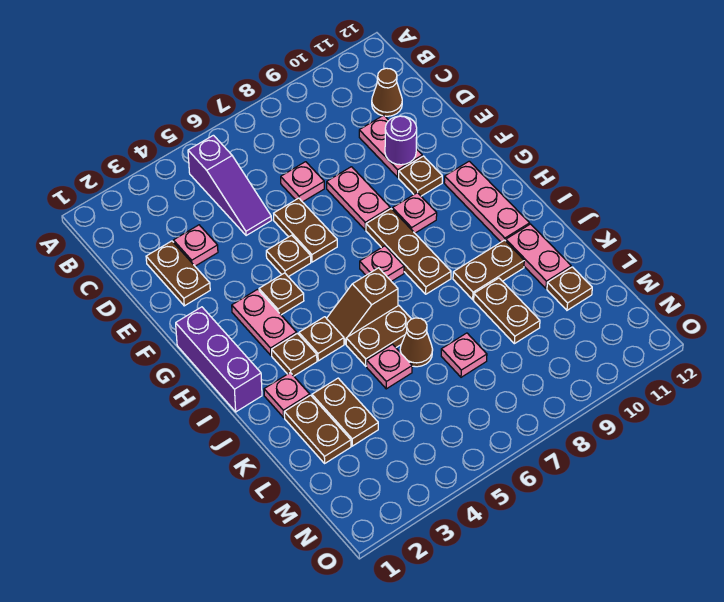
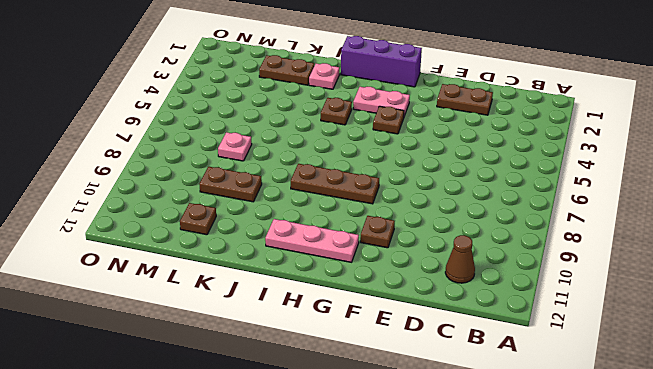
none -> purple 1x3 slope [188,135,272,236]
none -> pink 1x1 plate [173,225,218,266]
none -> pink 1x1 plate [281,162,324,202]
none -> pink 1x2 plate [359,115,422,177]

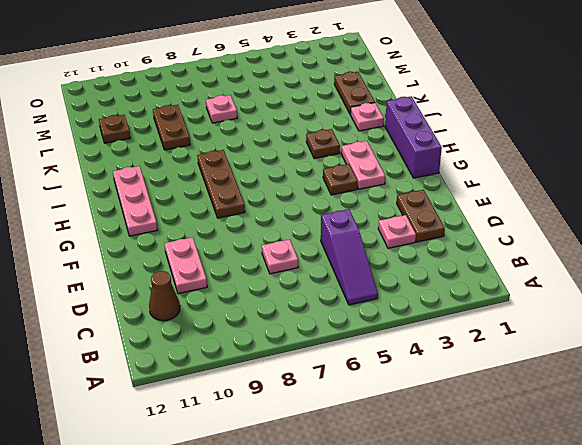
purple 1x3 slope [321,209,378,305] -> purple 1x3 slope turned to [188,135,272,236]
none -> brown 1x2 plate [274,198,337,262]
none -> pink 1x2 plate [327,167,390,230]
none -> brown 1x1 plate [266,235,311,277]
none -> brown 1x1 plate [399,156,442,196]

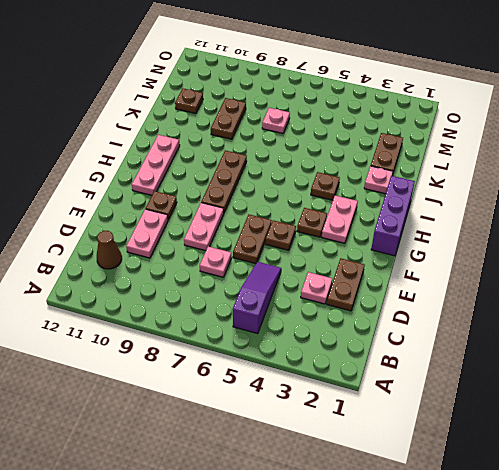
none -> pink 1x1 plate [392,193,437,233]
none -> pink 1x1 plate [360,246,404,281]
none -> brown 1x1 plate [272,333,317,376]
none -> brown 1x2 slope [327,268,398,344]

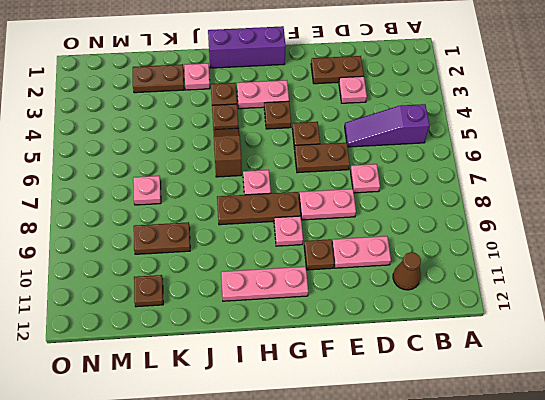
none -> brown 1x2 plate [346,306,411,366]
none -> brown 1x2 plate [453,240,524,300]
none -> pink 1x2 plate [506,224,571,289]
none -> brown 1x2 plate [312,378,378,446]

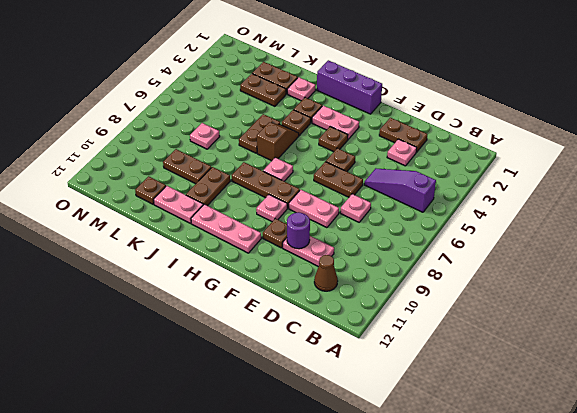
none -> pink 1x1 plate [367,344,412,389]
none -> brown 1x1 cone [400,318,433,367]

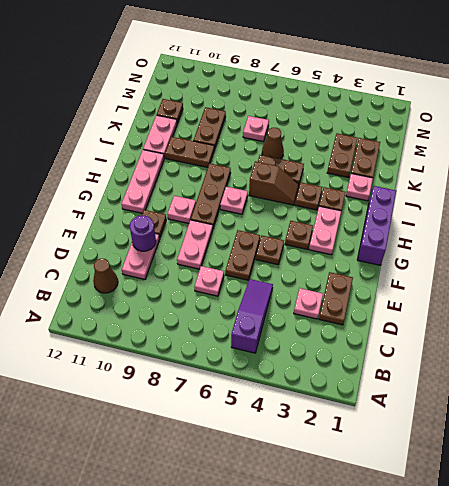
none -> pink 1x1 plate [367,344,412,389]

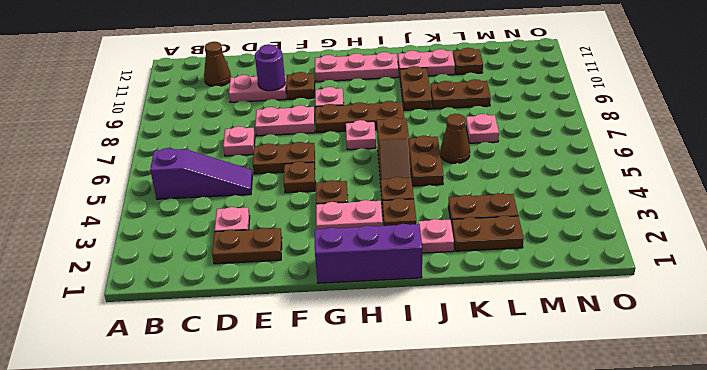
none -> pink 1x1 plate [367,344,412,389]

